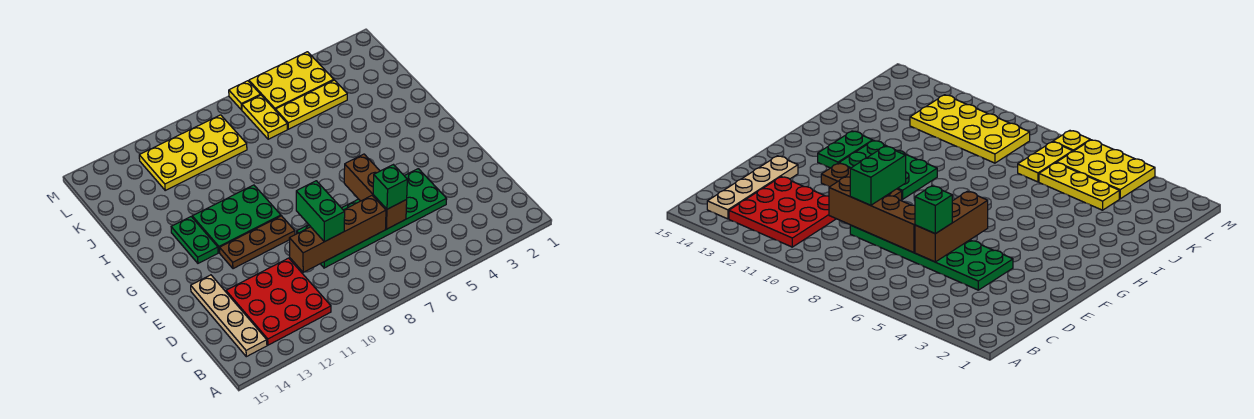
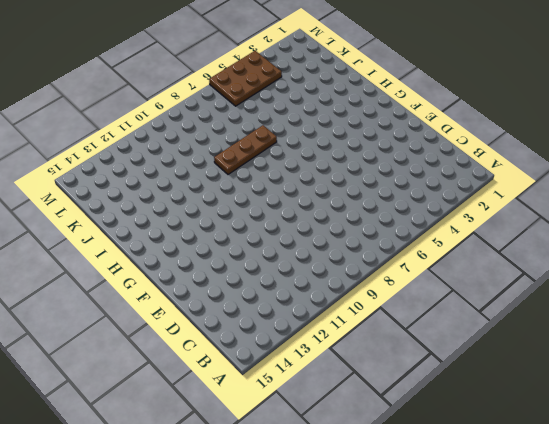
brown 1x3 plate [214,125,277,174] -> brown 1x3 plate moved to [220,216,295,269]
brown 2x3 plate [209,51,282,106] -> yellow 2x3 plate [249,52,334,111]
none -> red 3x3 plate [226,258,331,345]
none -> tan 1x4 plate [191,275,267,357]
none -> green 2x6 plate [297,169,447,268]

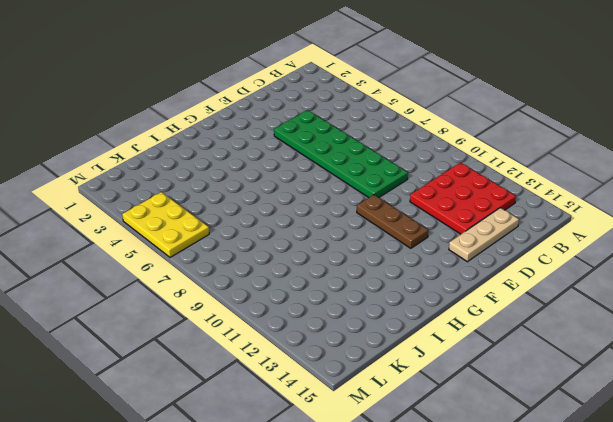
tan 1x3 plate [449,208,519,262] -> tan 1x4 plate [191,275,267,357]
none -> green 2x3 plate [192,185,281,253]
none -> green 1x2 plate [171,217,218,263]
none -> yellow 1x3 plate [276,80,347,129]

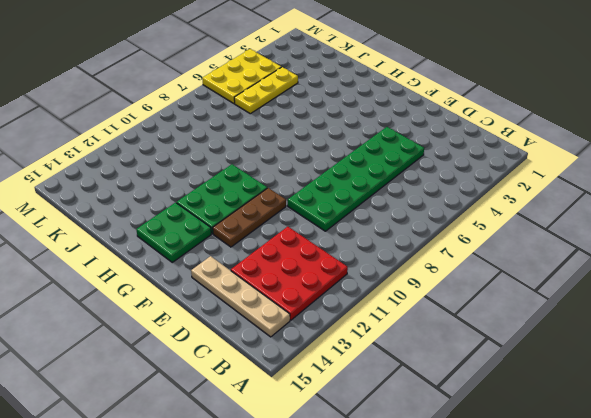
green 2x2 plate [136,203,211,262] -> green 1x2 plate [171,217,218,263]
none -> yellow 1x2 plate [242,95,287,139]
none -> yellow 2x4 plate [139,115,247,190]
none -> yellow 1x1 plate [229,81,261,110]

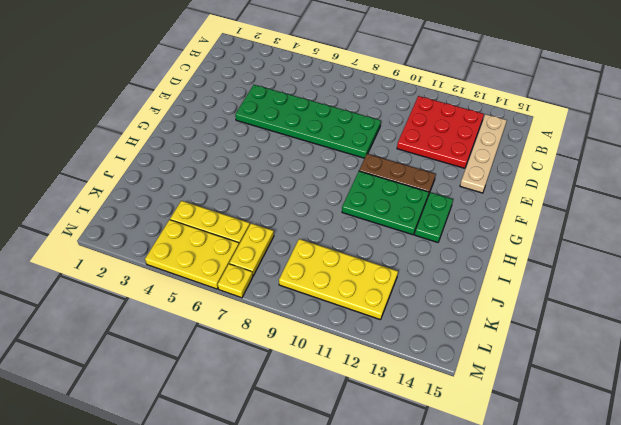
none -> brown 1x3 brick [344,154,407,229]
none -> brown 1x4 brick [289,196,386,272]
none -> green 1x1 brick [373,165,407,209]

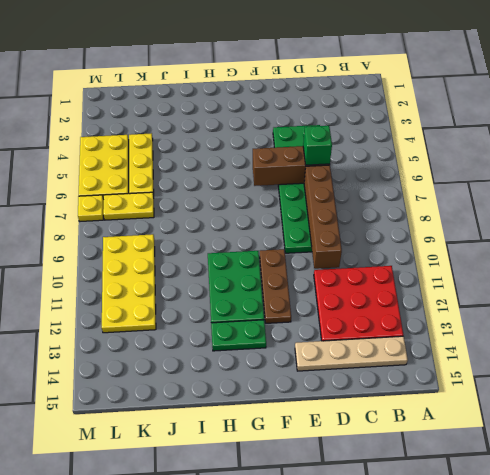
none -> green 1x2 brick [296,181,345,242]

